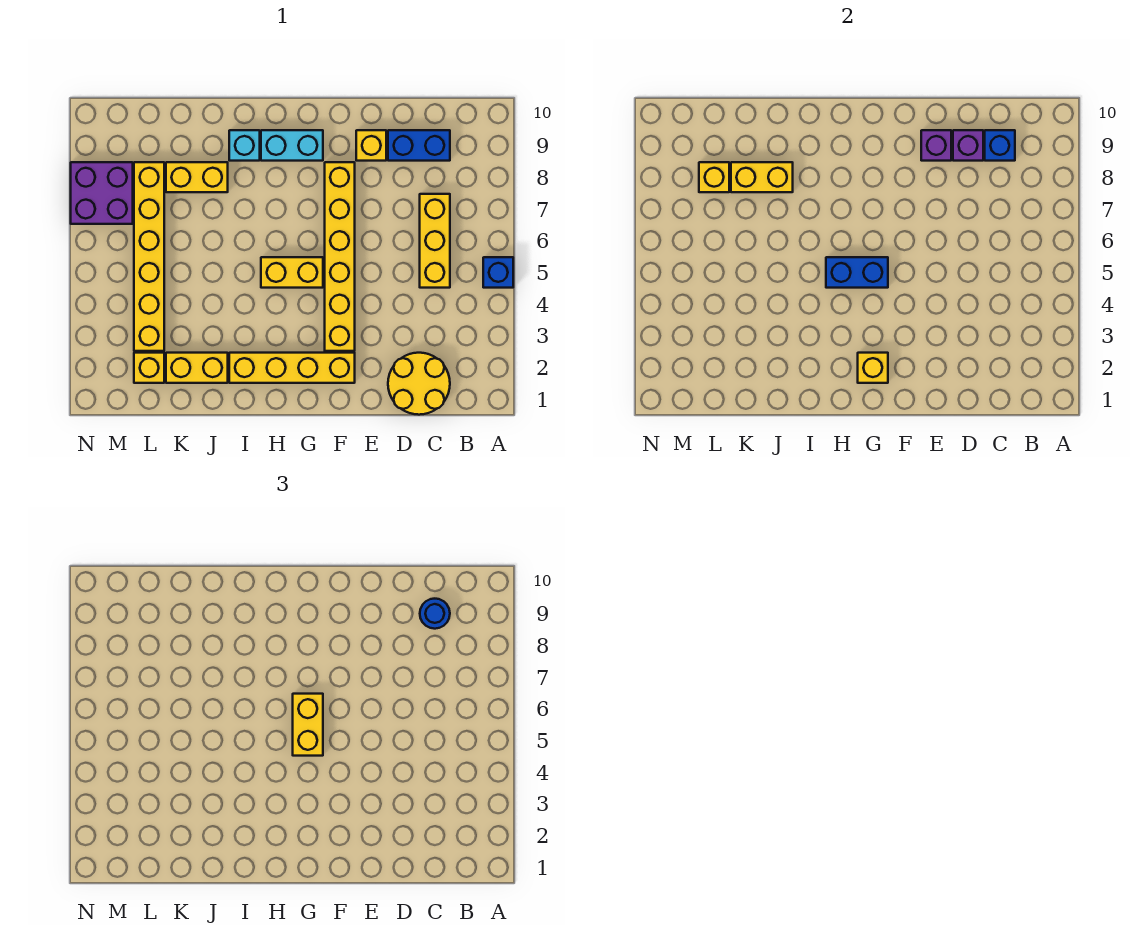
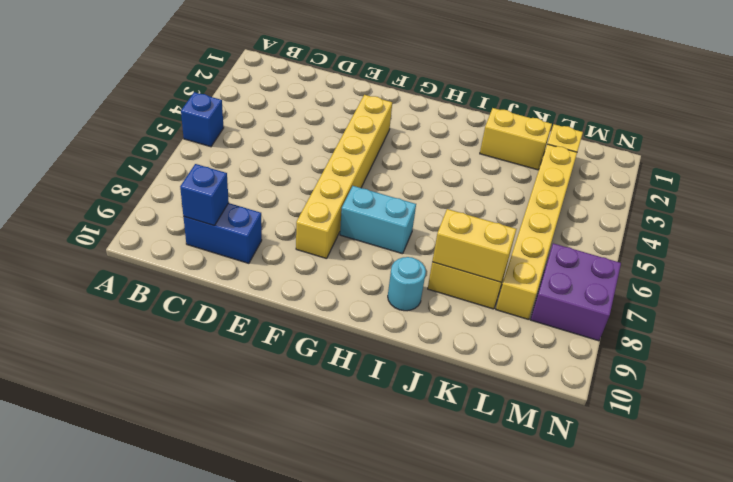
cyan 1x2 brick [340,186,416,254] -> cyan 1x2 brick moved to [261,130,323,161]
cyan 1x1 round brick [388,257,426,311] -> cyan 1x1 brick [229,130,260,161]
none -> yellow 2x2 round brick [388,353,450,415]
none -> yellow 1x3 brick [420,194,450,288]
none -> yellow 1x1 brick [356,130,386,161]

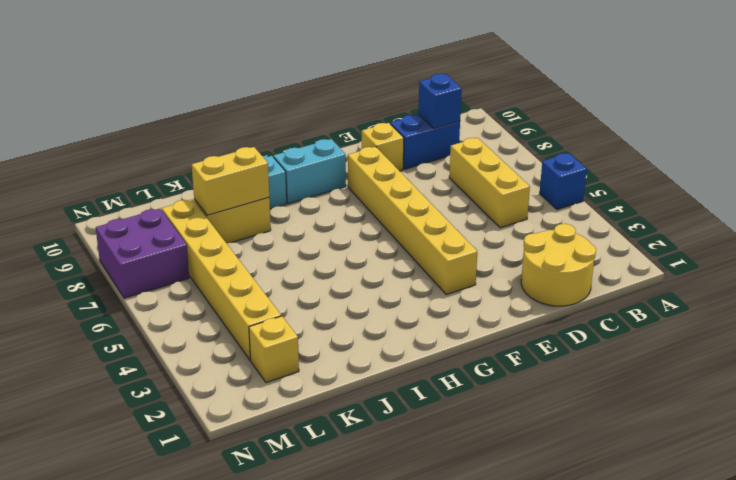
none -> yellow 1x4 brick [229,353,355,383]
none -> yellow 1x2 brick [261,257,323,288]
none -> yellow 1x2 brick [166,353,228,383]

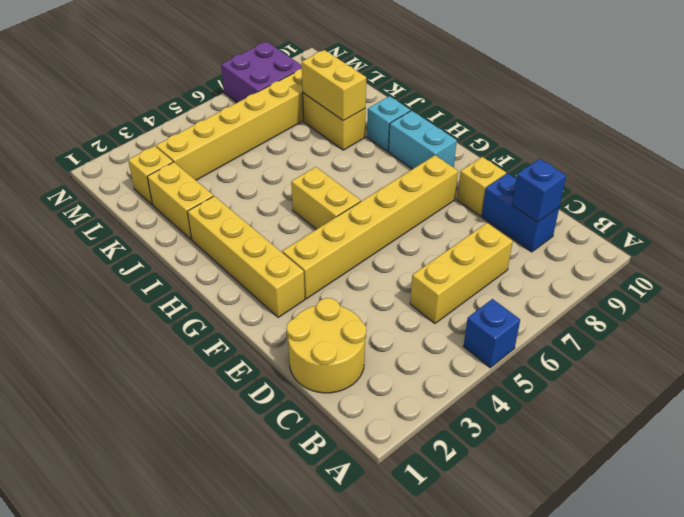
none -> purple 1x1 brick [953,130,983,161]
none -> purple 1x1 brick [921,130,951,161]
none -> yellow 1x1 brick [858,353,888,383]

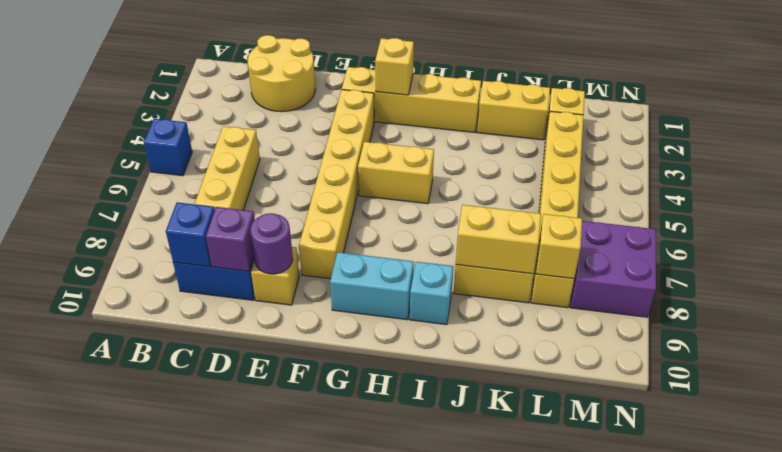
purple 1x1 round brick [250,213,293,274] -> purple 1x1 brick [921,130,951,161]
none -> blue 1x2 brick [826,257,888,288]
none -> blue 1x1 round brick [420,599,450,629]
none -> yellow 1x2 brick [293,694,323,756]

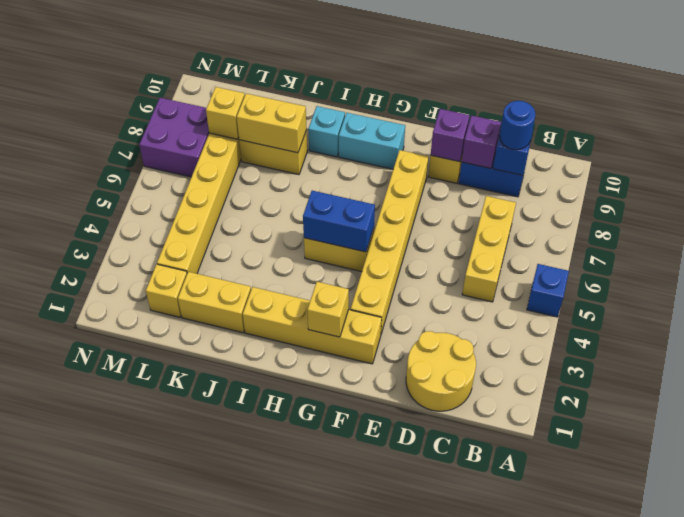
none -> yellow 1x2 brick [293,694,323,756]

